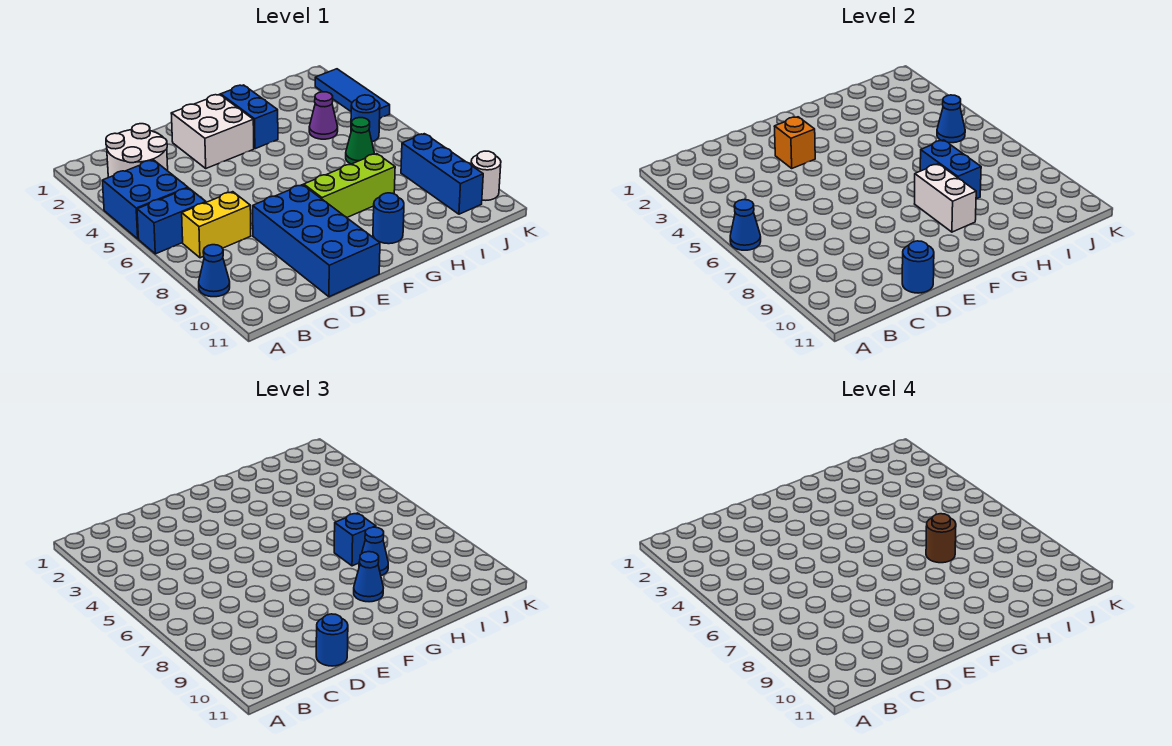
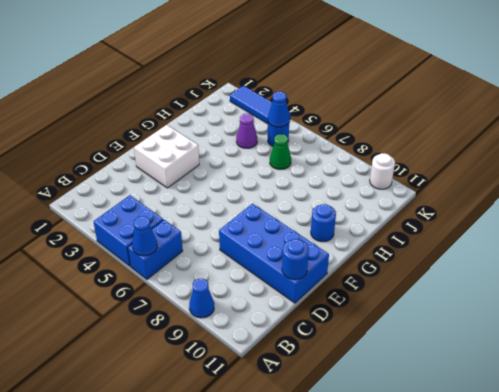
none -> white 2x2 round brick [106,124,168,178]
none -> yellow 1x2 brick [182,192,251,258]
none -> lime 1x3 brick [304,154,395,218]

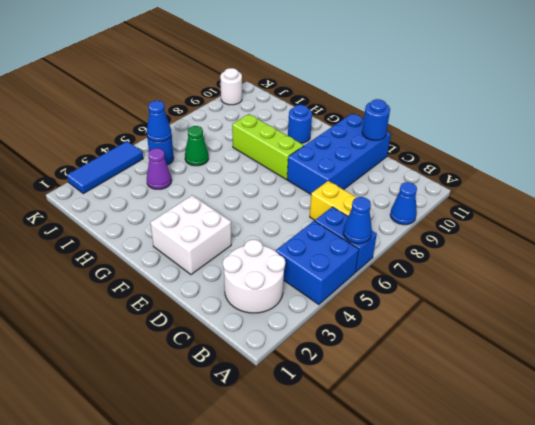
none -> blue 1x2 brick [221,85,278,149]
none -> blue 1x3 brick [401,134,483,214]
none -> orange 1x1 brick [774,117,815,168]

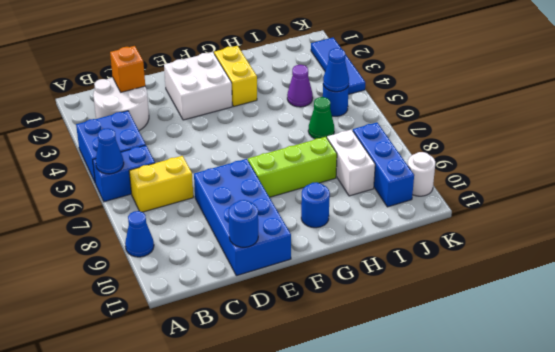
orange 1x1 brick [110,46,145,92] -> orange 1x1 brick moved to [774,117,815,168]
yellow 1x2 brick [214,46,257,106] -> blue 1x2 brick [221,85,278,149]
white 1x2 brick [327,130,375,196] -> white 1x2 brick moved to [915,164,976,232]
none -> blue 1x2 brick [920,140,981,199]
none -> blue 1x1 round brick [316,614,348,666]
none -> blue 1x1 cone [354,552,383,602]

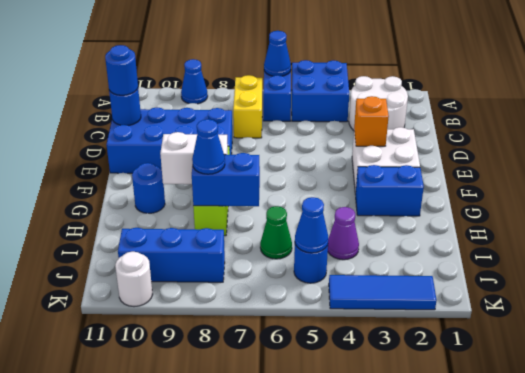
none -> blue 1x1 cone [354,552,383,602]
none -> blue 1x1 brick [334,513,376,566]
none -> brown 1x1 round brick [926,514,956,563]

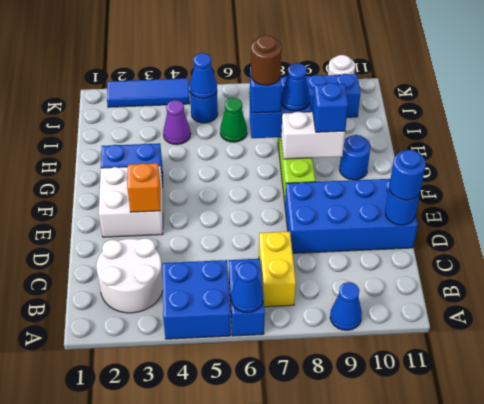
blue 1x1 brick [313,83,348,132] -> blue 1x1 cone [354,552,383,602]

